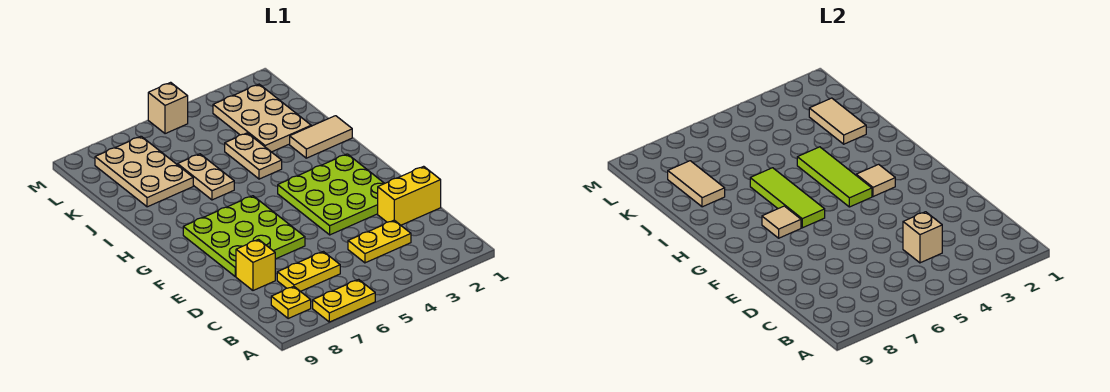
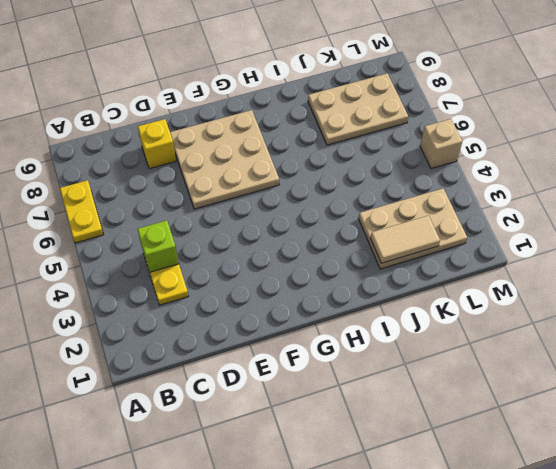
lime 1x1 brick [137,220,179,272] -> tan 1x1 brick [903,212,942,263]
tan 3x3 plate [170,110,279,209] -> lime 3x3 plate [183,196,305,277]
none -> yellow 1x1 plate [271,286,311,319]
none -> yellow 1x2 plate [277,252,340,291]
none -> yellow 1x2 brick [378,166,441,225]

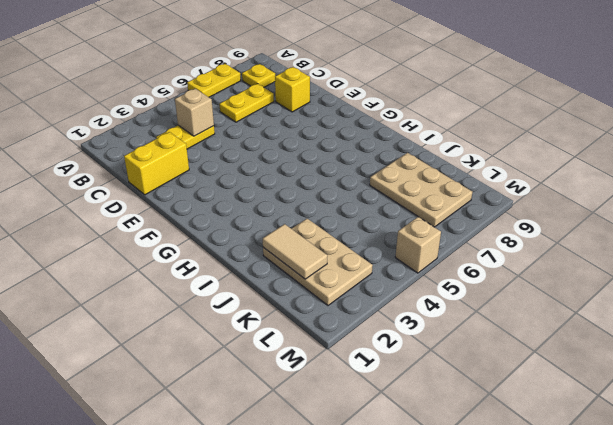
none -> lime 3x3 plate [278,154,385,235]
none -> lime 3x3 plate [183,196,305,277]
none -> tan 1x2 tile [290,116,352,158]

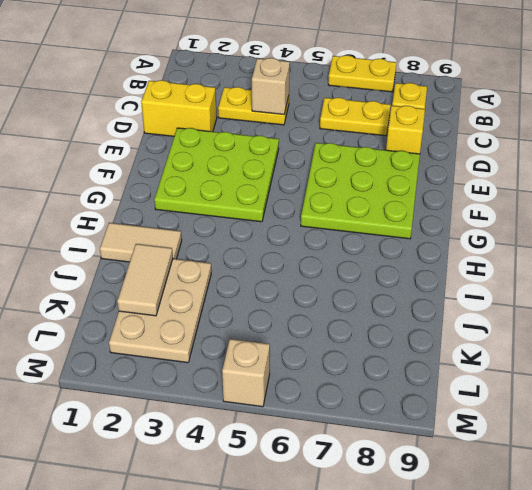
none -> tan 1x2 plate [225,133,282,179]
none -> tan 1x2 plate [178,154,234,200]
none -> tan 2x3 plate [95,136,193,207]

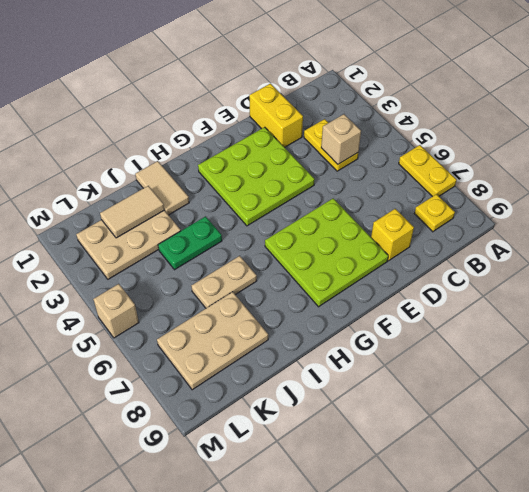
green 1x2 plate [158,216,222,270] -> tan 1x2 plate [225,133,282,179]
none -> yellow 1x2 plate [277,252,340,291]
none -> tan 1x1 tile [856,164,895,197]
none -> lime 1x3 tile [797,147,872,207]

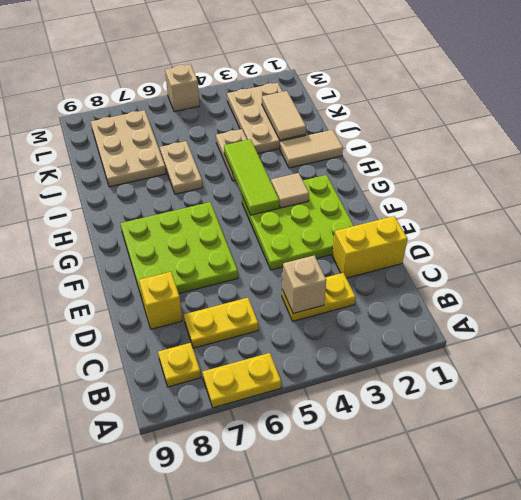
none -> lime 1x3 tile [750,168,825,228]
none -> tan 1x1 tile [762,206,801,238]
none -> tan 1x2 tile [668,161,725,207]

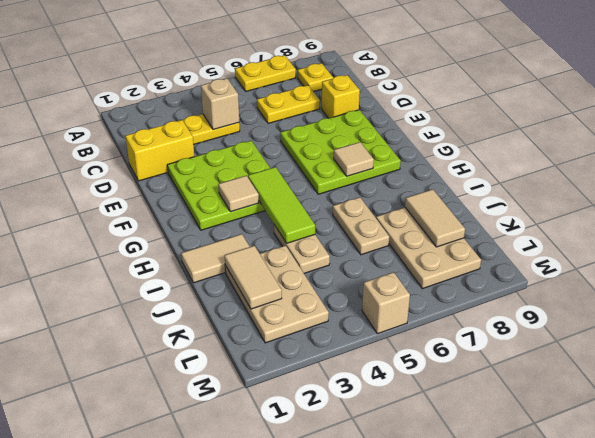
none -> lime 1x3 tile [750,168,825,228]

